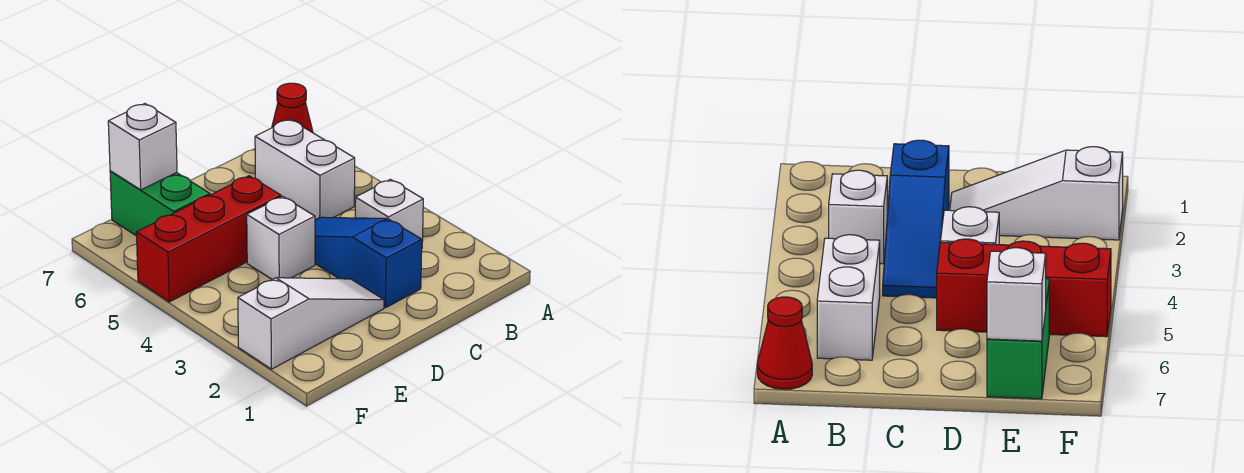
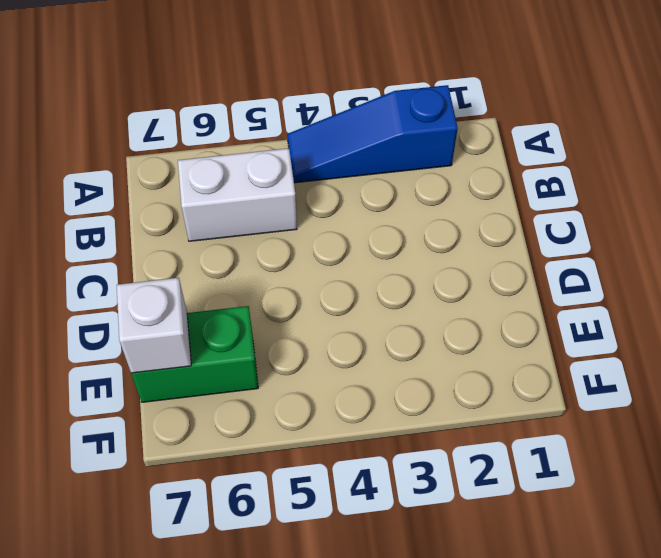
blue 1x3 slope [287,85,458,183] -> blue 1x3 slope moved to [315,217,422,308]
none -> red 1x1 cone [272,83,313,133]
none -> white 1x1 brick [355,179,423,242]

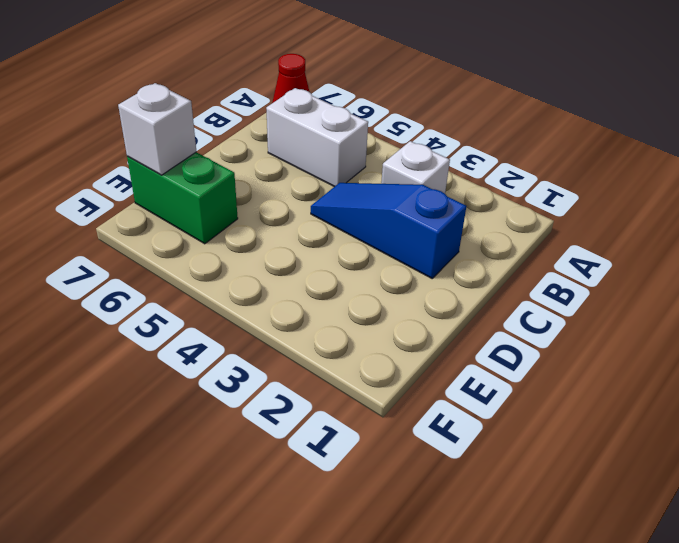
none -> white 1x3 slope [238,278,384,369]
none -> white 1x1 brick [247,196,315,279]

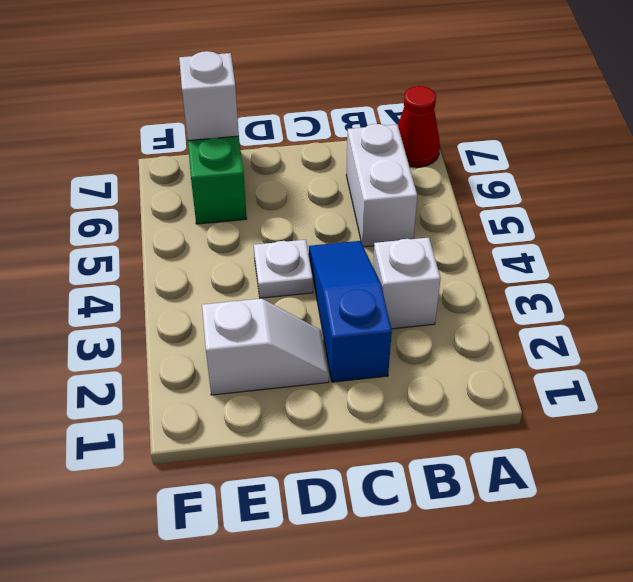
white 1x2 slope [202,298,329,395] -> white 1x3 slope [238,278,384,369]
white 1x1 plate [254,240,313,298] -> white 1x1 brick [247,196,315,279]
none -> red 1x3 brick [136,176,281,302]

